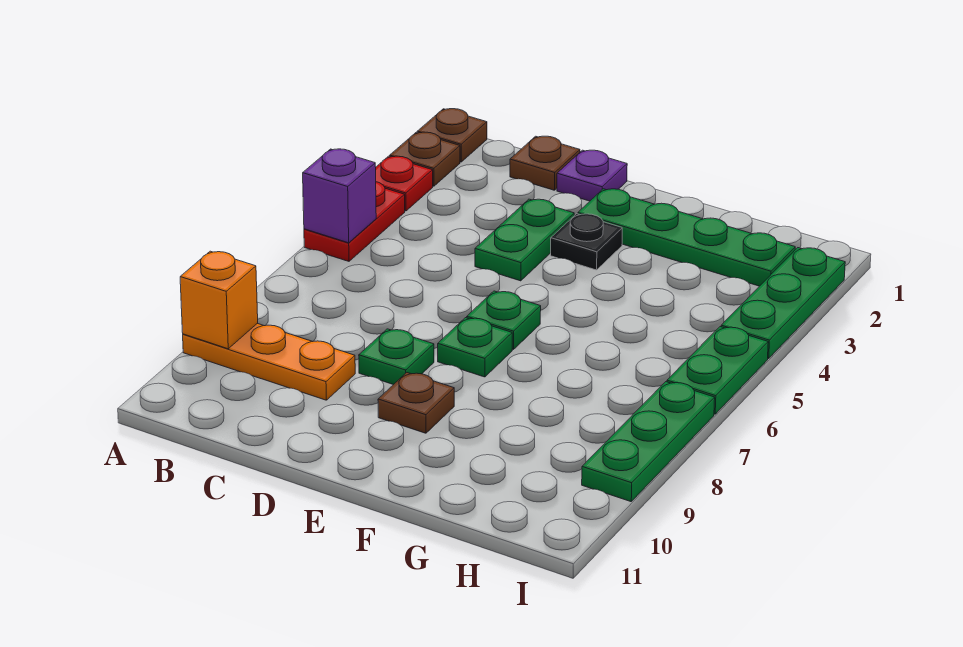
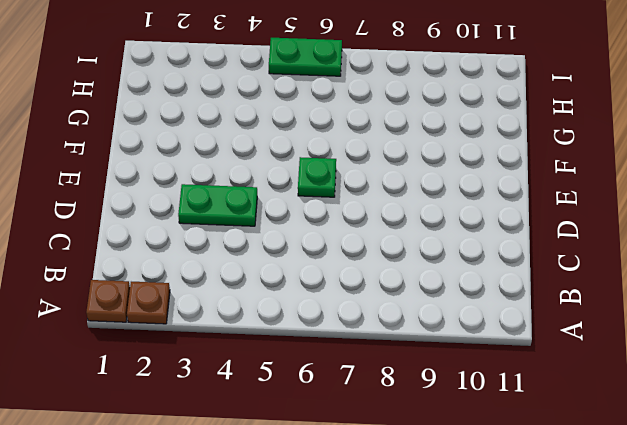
none -> red 1x1 plate [376,156,433,211]
none -> red 1x2 plate [304,182,405,261]
none -> orange 1x3 plate [183,323,355,400]

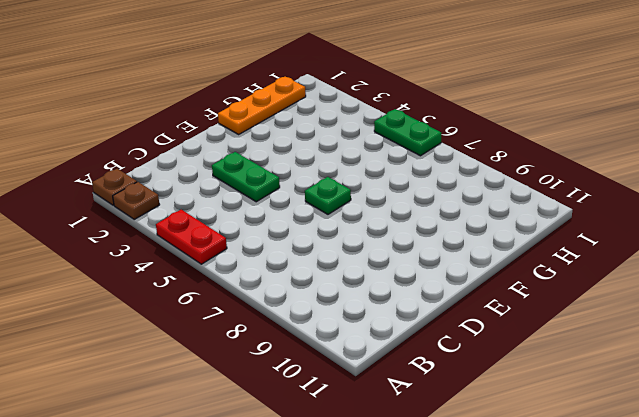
orange 1x3 plate [218,77,306,134] -> orange 1x3 plate moved to [183,323,355,400]
none -> red 1x1 plate [376,156,433,211]
none -> brown 1x1 plate [510,136,580,190]
none -> purple 1x1 plate [557,150,627,201]

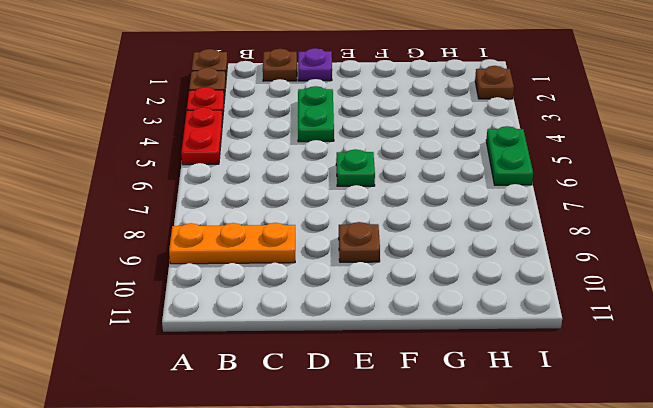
brown 1x1 plate [475,66,514,99] -> green 1x3 plate [721,248,845,359]
none -> green 1x1 plate [359,329,434,385]
none -> green 1x4 plate [578,189,795,286]
none -> black 1x1 plate [551,214,622,270]

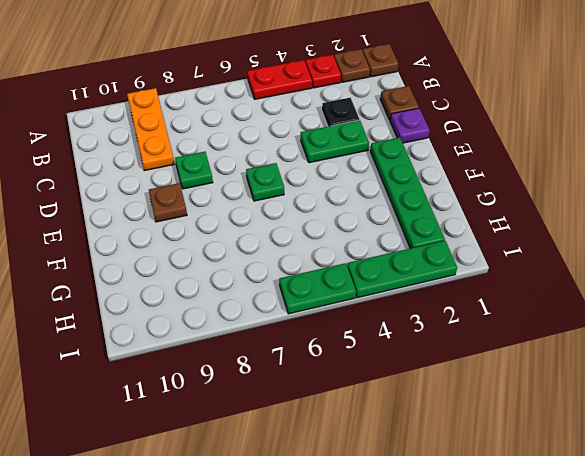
black 1x1 plate [322,98,359,126] -> black 1x1 plate moved to [551,214,622,270]
none -> green 1x1 plate [438,318,512,377]
none -> green 1x3 plate [582,382,715,502]
none -> purple 1x1 brick [303,149,376,243]

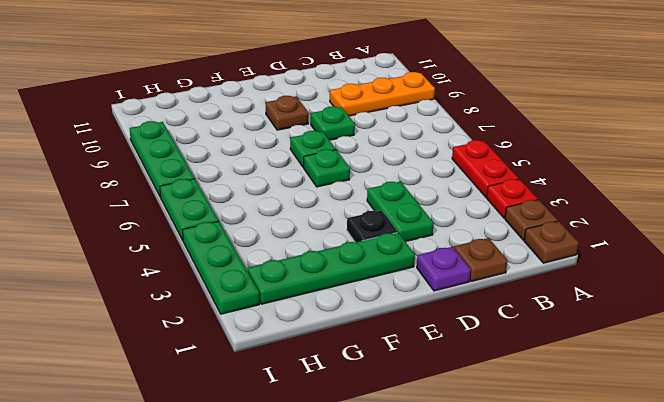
none -> purple 1x1 brick [303,149,376,243]
none -> orange 1x1 brick [180,251,258,349]

